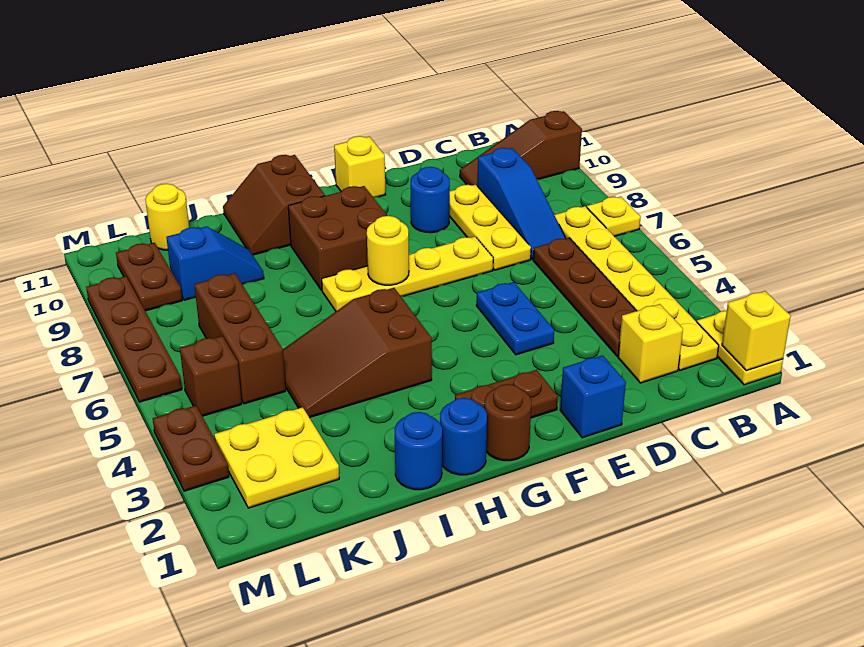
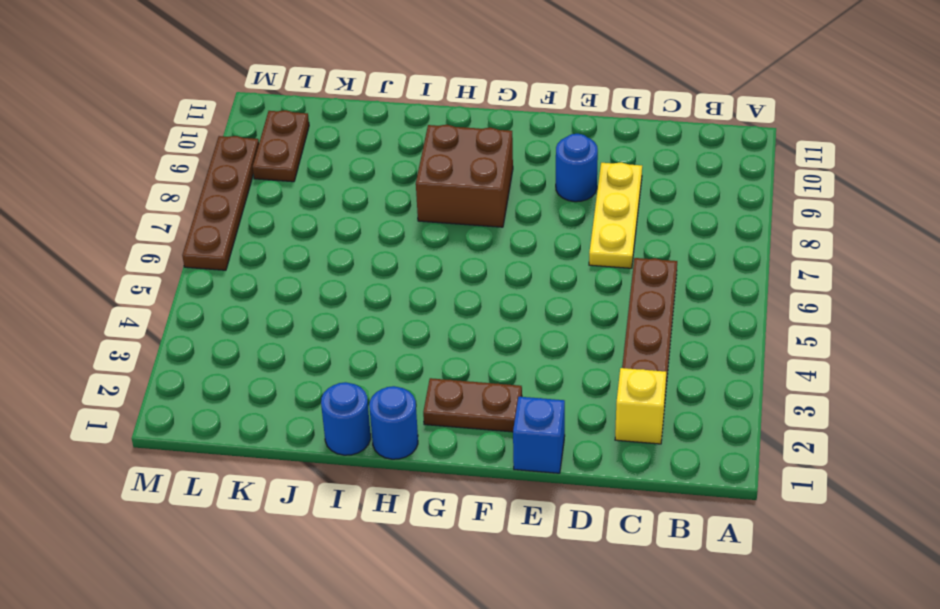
none -> yellow 1x2 plate [697,311,783,385]
none -> yellow 1x1 plate [587,197,641,237]
none -> brown 1x3 slope [460,111,582,185]
none -> yellow 1x6 plate [555,206,719,370]

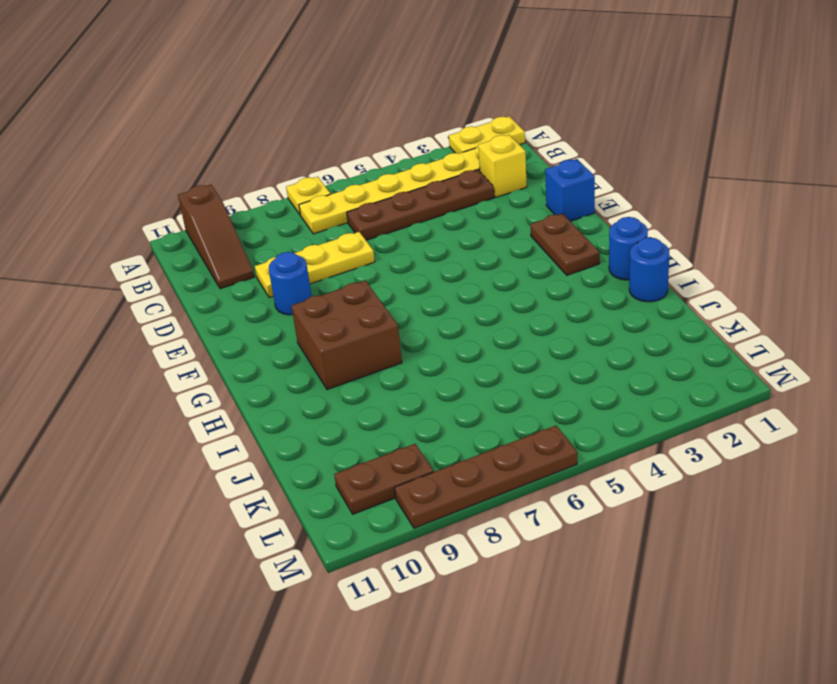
none -> blue 1x3 slope [477,148,566,260]
none -> blue 1x2 plate [476,282,554,355]
none -> yellow 1x4 plate [322,237,493,311]
none -> yellow 1x1 brick [334,136,385,197]

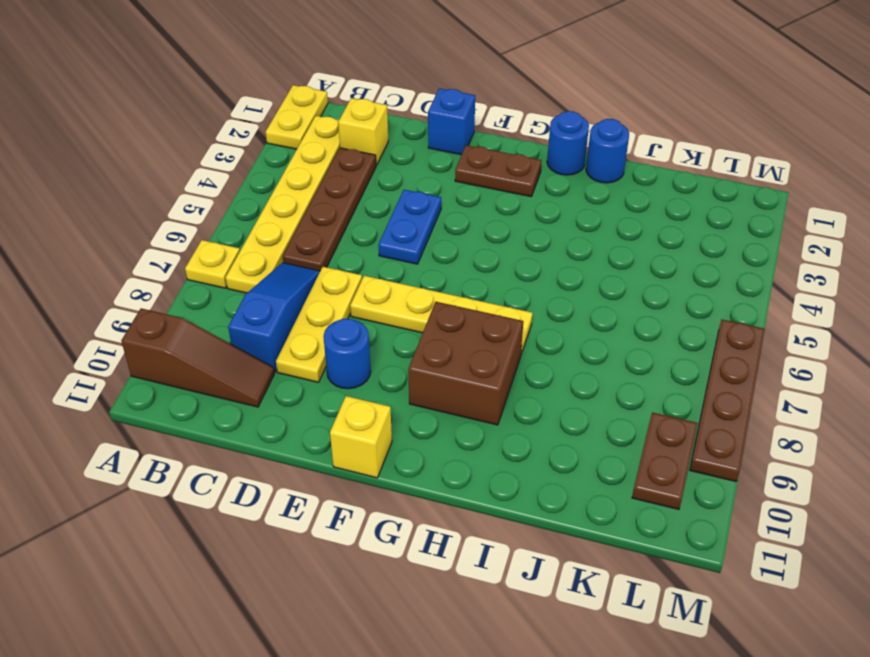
none -> brown 1x1 round brick [485,384,531,461]
none -> brown 2x3 slope [283,288,432,418]
none -> brown 2x2 slope [223,155,325,255]
none -> blue 1x2 slope [166,226,264,300]

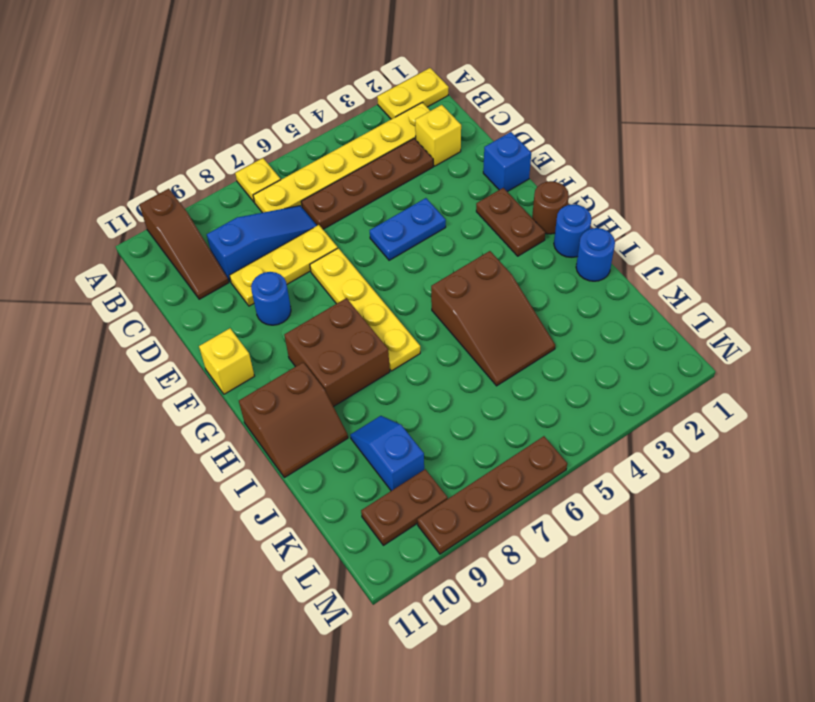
none -> yellow 2x2 plate [214,407,339,508]
none -> brown 1x3 brick [194,273,286,404]
none -> yellow 1x1 round brick [145,184,189,250]
none -> brown 1x1 brick [180,336,242,416]

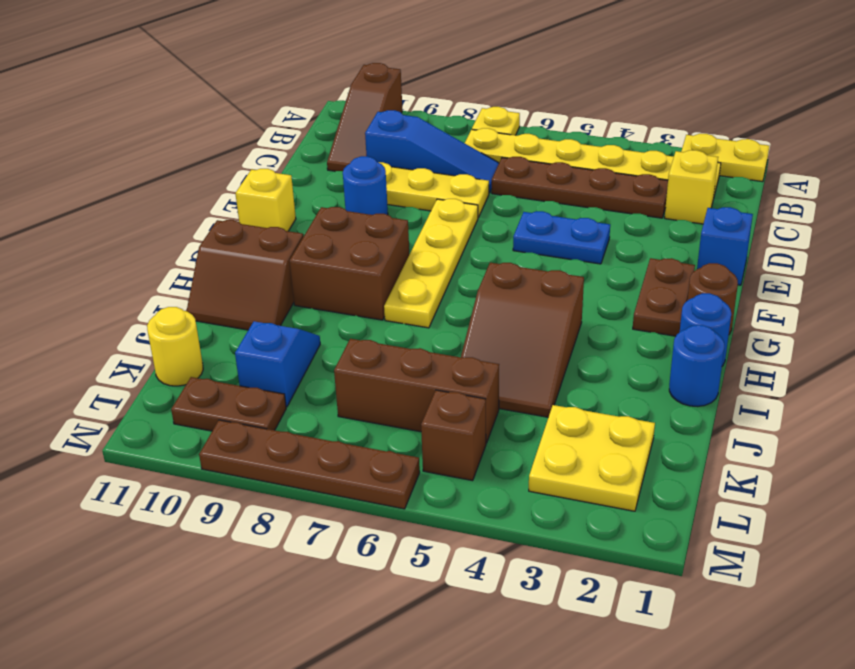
none -> brown 1x2 plate [153,406,229,491]
none -> yellow 1x1 brick [722,291,791,371]
none -> yellow 1x1 round brick [367,216,409,285]

